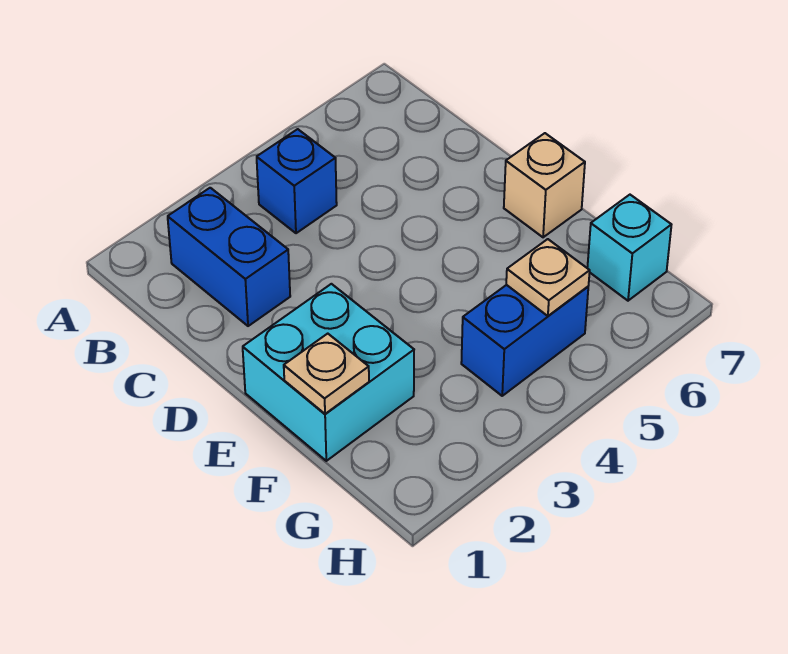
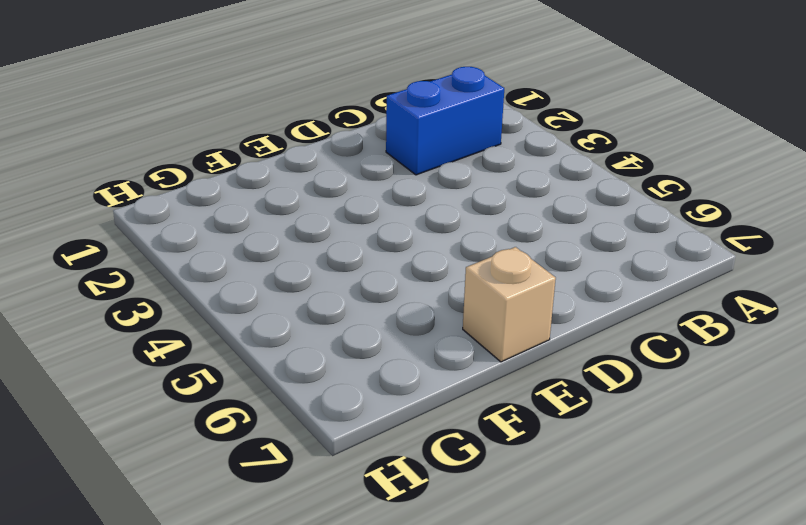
none -> blue 1x1 brick [257,129,337,233]
none -> cyan 2x2 brick [243,284,414,461]

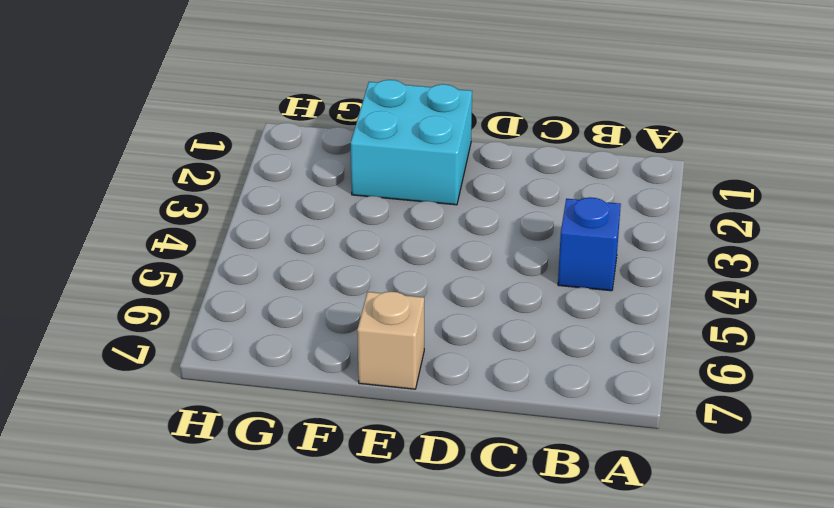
none -> blue 1x2 brick [168,188,290,326]
none -> blue 1x2 brick [461,285,588,396]

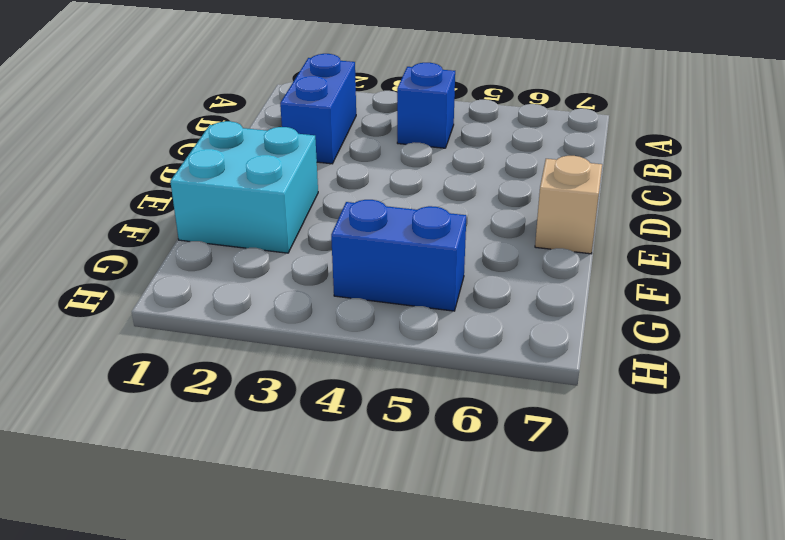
none -> cyan 1x1 brick [587,195,671,301]
none -> tan 1x1 plate [284,334,369,414]

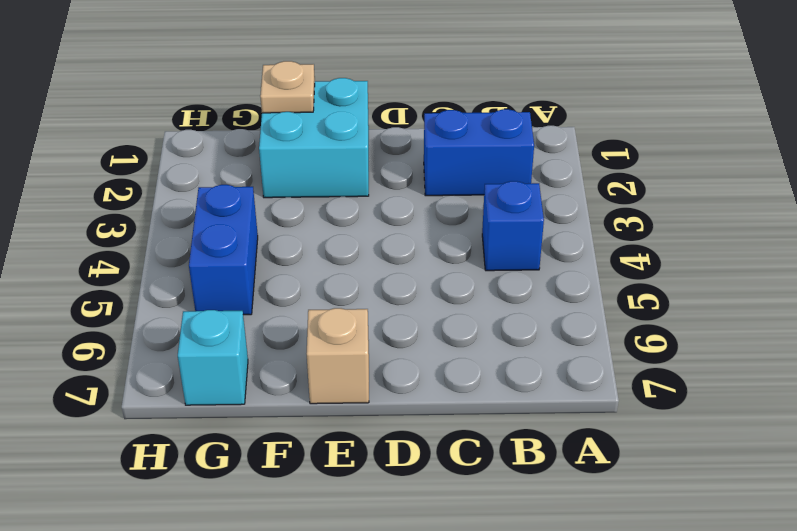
none -> tan 1x1 plate [506,239,590,316]

